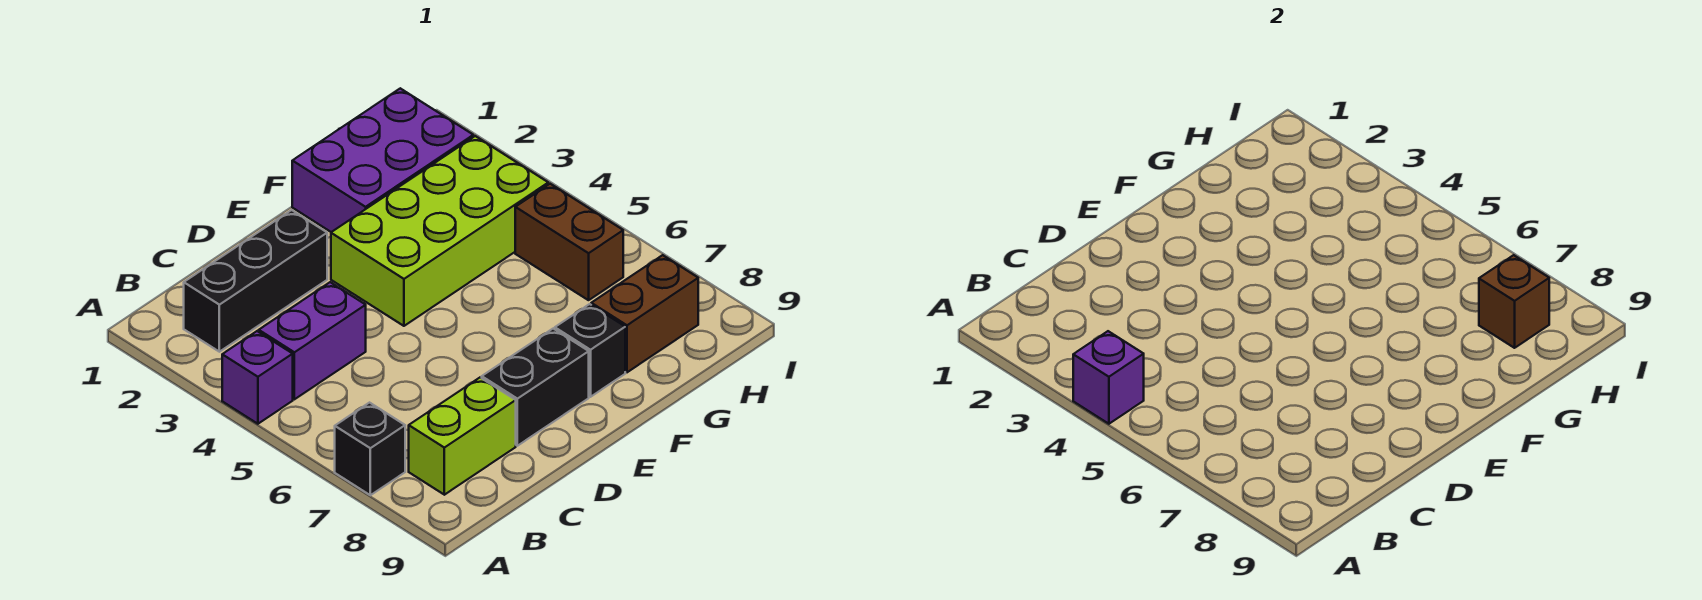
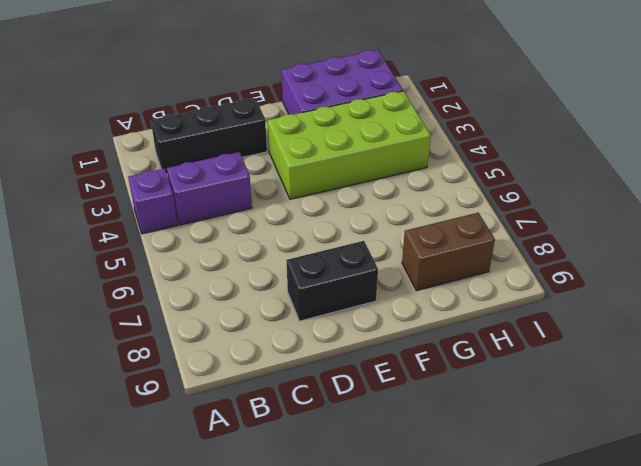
none -> black 1x1 brick [335,403,405,495]
none -> lime 1x2 brick [409,378,516,495]
none -> black 1x1 brick [555,304,625,397]

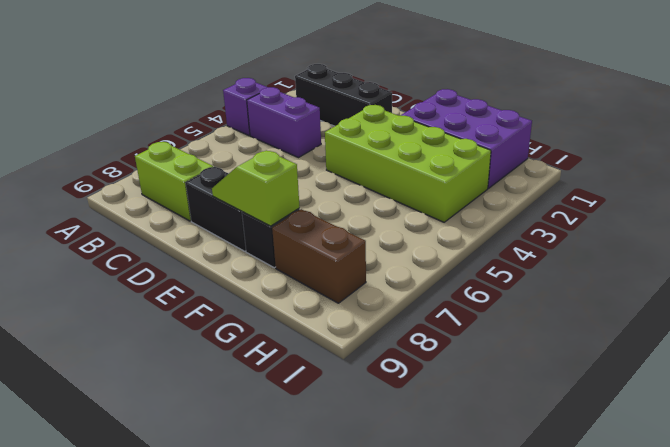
lime 1x2 slope [212,150,300,226] -> none
none -> black 1x1 brick [335,403,405,495]
none -> brown 1x2 brick [515,184,623,300]
none -> purple 1x1 brick [1073,331,1144,424]

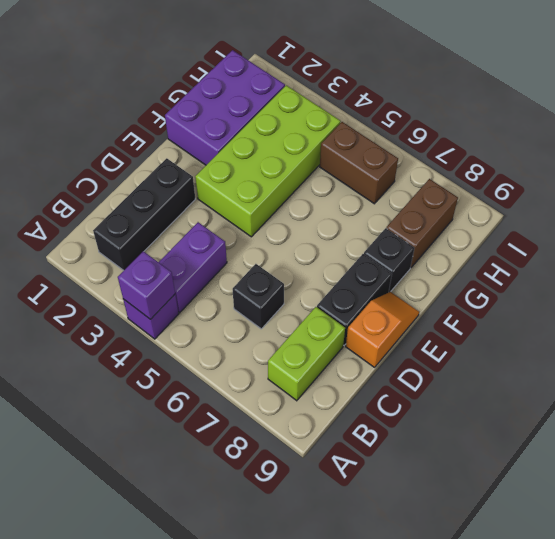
black 1x1 brick [233,264,284,329] -> black 1x1 brick moved to [335,403,405,495]
orange 1x2 slope [346,292,419,367] -> none
none -> brown 1x1 brick [1479,255,1549,348]

